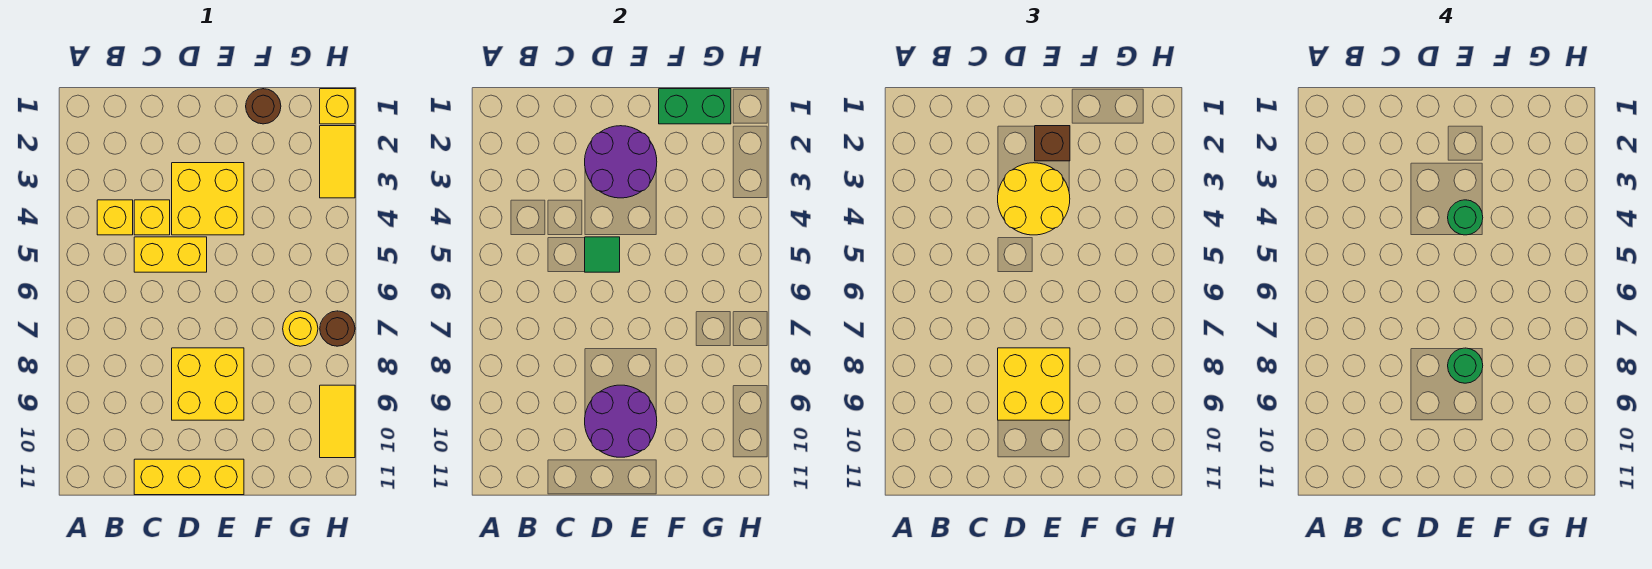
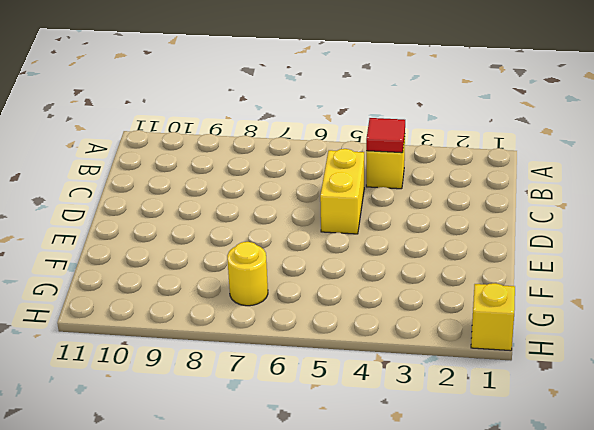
red 1x1 tile [366,118,405,153] -> none
none -> yellow 1x1 brick [134,200,170,235]
none -> yellow 1x3 brick [134,459,244,495]
none -> yellow 2x2 brick [172,163,244,235]

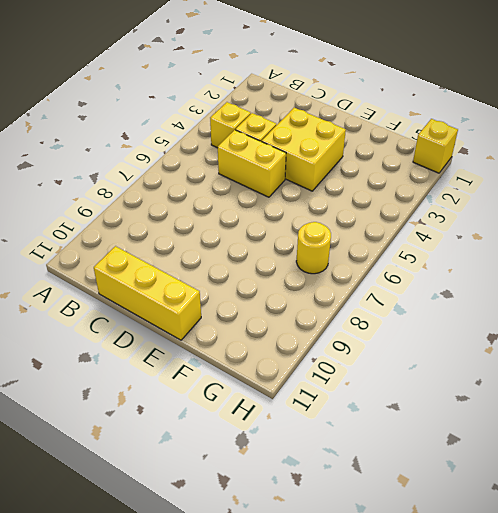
none -> yellow 2x2 brick [172,348,244,420]
none -> brown 1x1 round brick [246,89,281,124]
none -> yellow 1x2 tile [320,126,355,198]

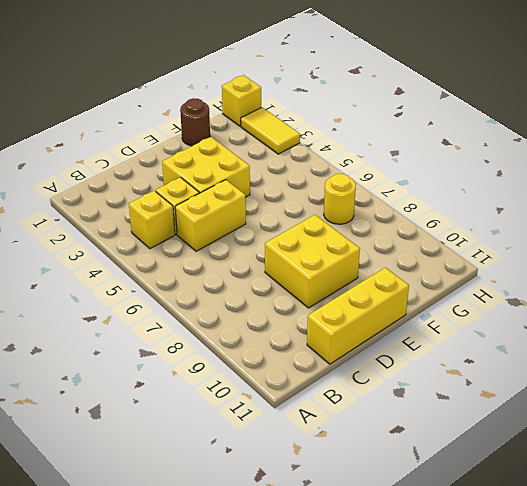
none -> brown 1x1 round brick [320,311,355,346]
none -> yellow 1x2 tile [320,385,355,458]
none -> purple 2x2 round brick [585,126,657,198]

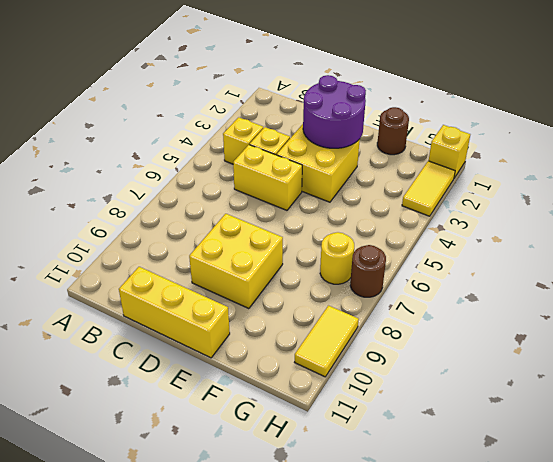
none -> green 1x1 tile [585,237,620,272]
none -> purple 2x2 round brick [585,385,657,457]
none -> green 1x2 brick [659,89,731,124]

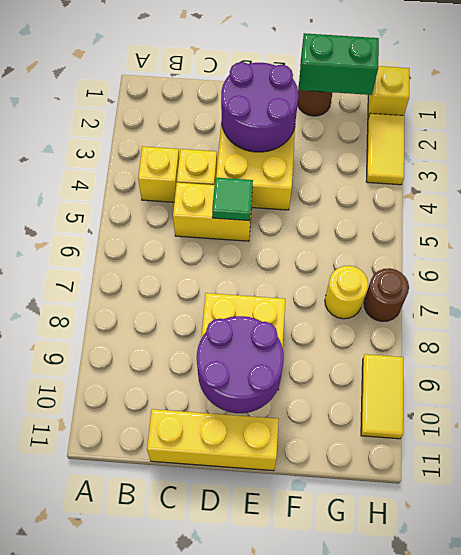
none -> yellow 2x2 round brick [998,163,1070,235]
none -> yellow 2x2 brick [998,348,1070,420]
none -> brown 1x1 brick [1035,126,1070,161]

